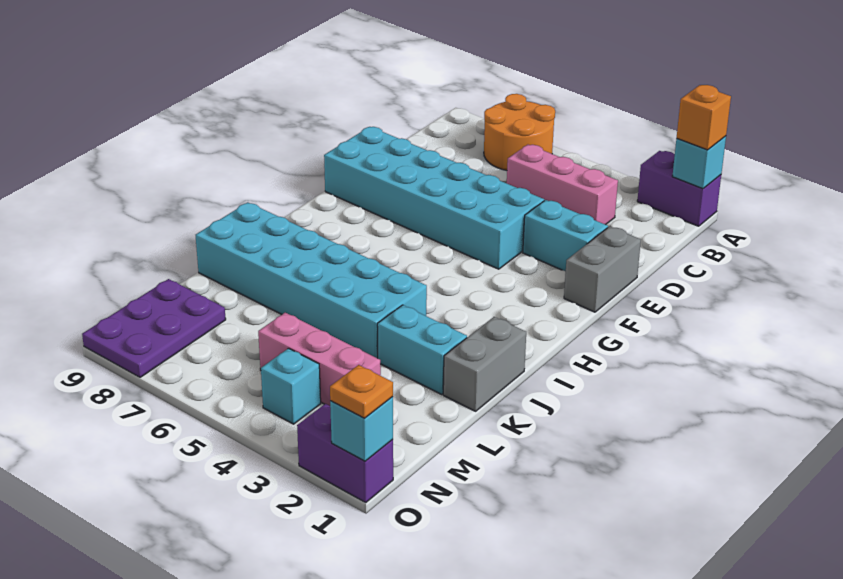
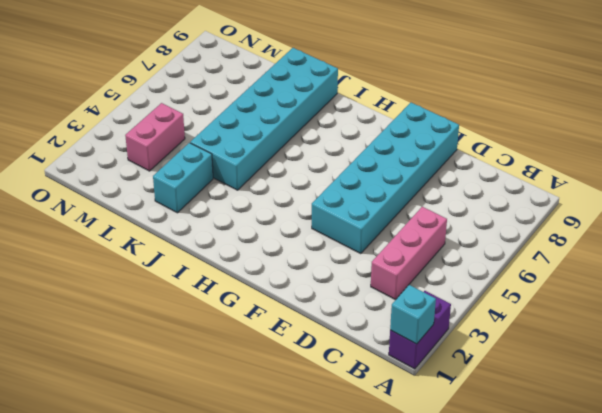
pink 1x2 brick [125,103,185,171] -> pink 1x3 brick [258,313,381,406]
none -> orange 2x2 round brick [484,94,555,171]
none -> grey 1x2 brick [564,226,641,312]
none -> cyan 1x2 brick [523,200,608,272]

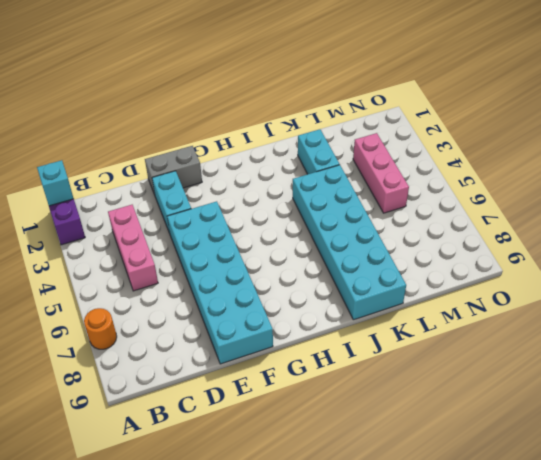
orange 1x1 round brick [84,308,117,349] -> orange 2x2 round brick [484,94,555,171]
none -> grey 1x2 brick [443,317,526,411]
none -> purple 2x3 plate [82,279,226,377]
none -> cyan 1x1 brick [261,348,321,424]

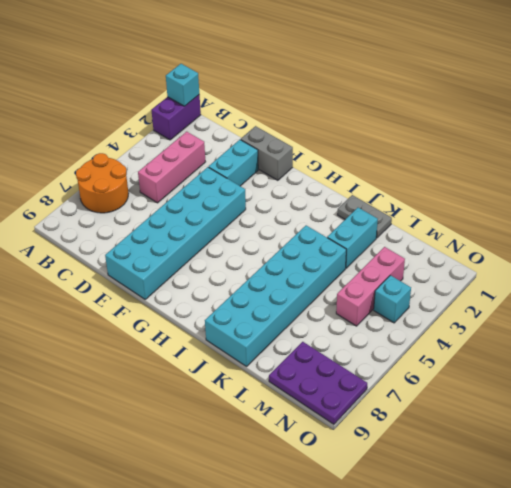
grey 1x2 plate [337,195,392,238] -> grey 1x2 brick [443,317,526,411]
none -> purple 1x2 brick [297,404,393,502]
none -> cyan 1x1 brick [330,397,393,461]
none -> orange 1x1 brick [677,85,731,150]

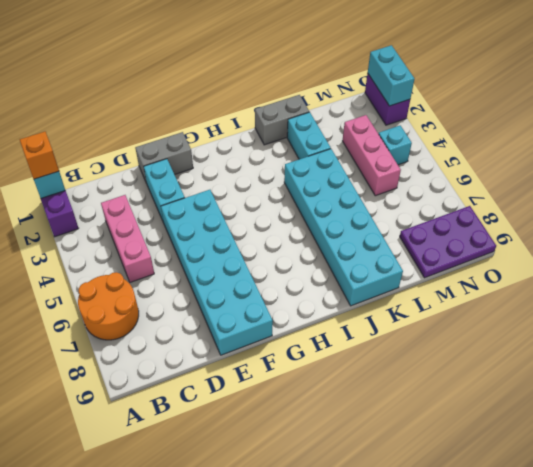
cyan 1x2 brick [368,45,414,106] -> cyan 1x1 brick [330,397,393,461]
none -> orange 1x1 plate [330,365,393,418]

